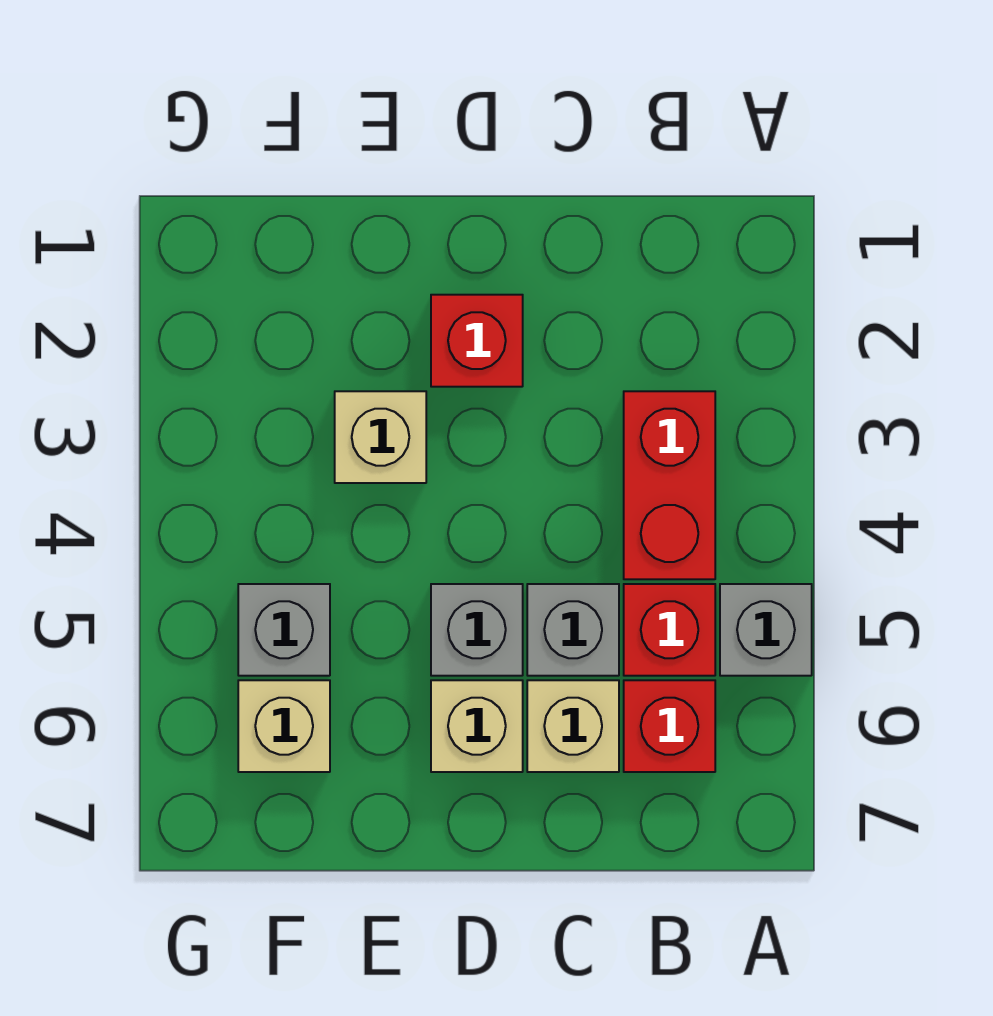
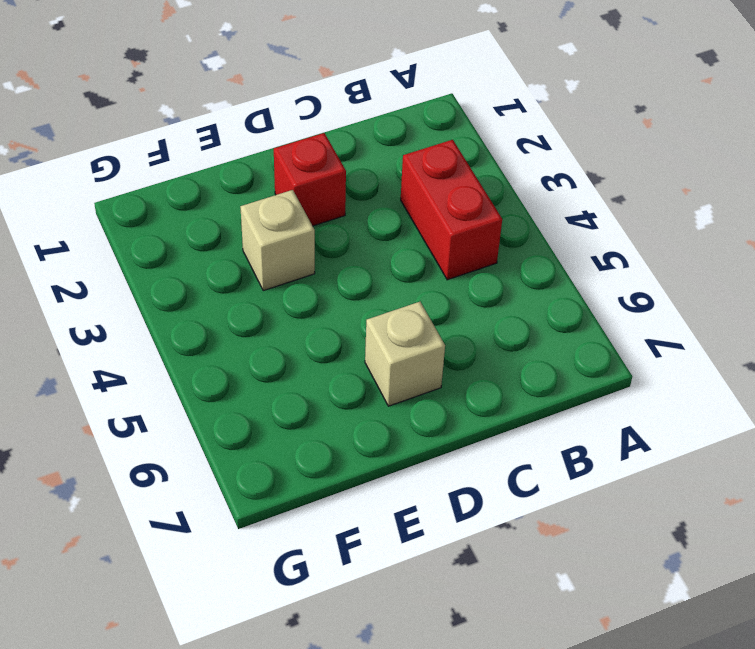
none -> grey 1x1 brick [720,584,812,676]
none -> red 1x1 brick [624,584,715,676]
none -> red 1x1 brick [624,680,715,772]

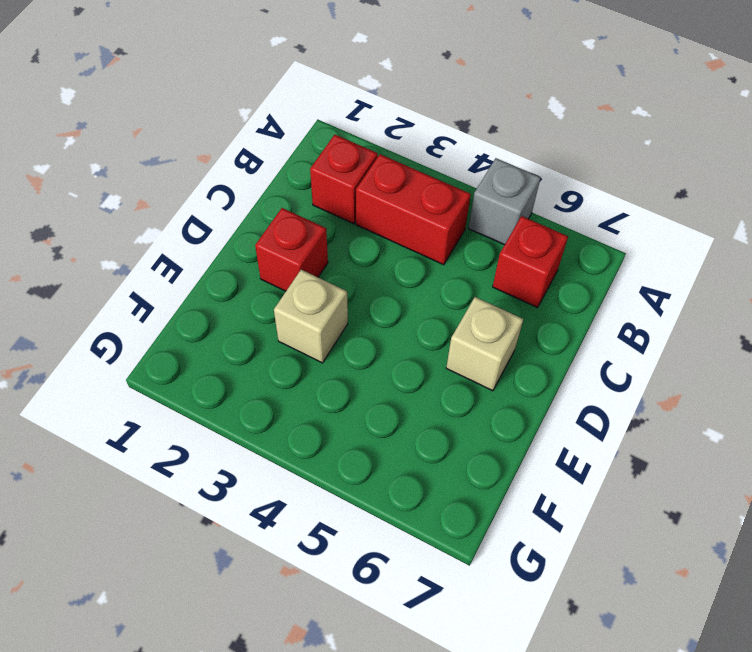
red 1x1 brick [310,135,378,224] -> red 1x1 brick moved to [624,584,715,676]
none -> grey 1x1 brick [527,584,619,676]
none -> tan 1x1 brick [527,680,619,772]
none -> grey 1x1 brick [431,584,523,676]

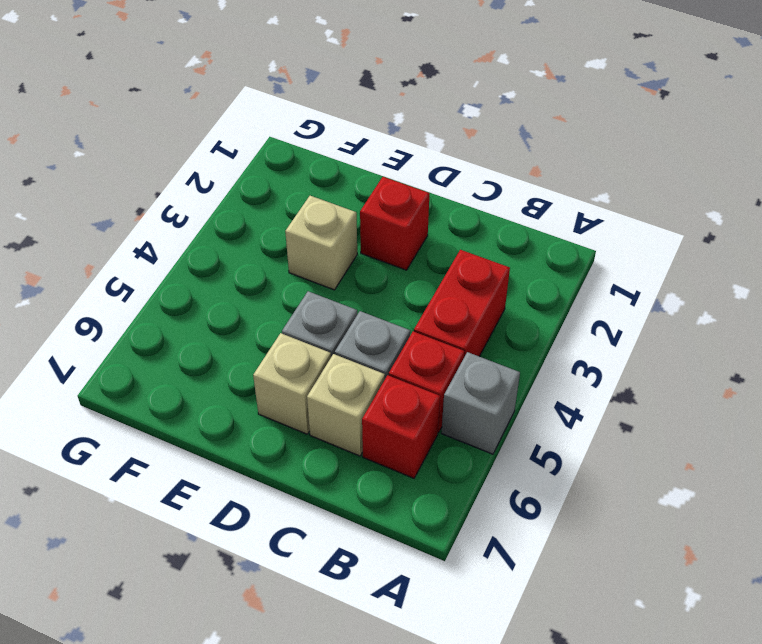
none -> grey 1x1 brick [238,584,330,676]
none -> tan 1x1 brick [238,680,330,772]

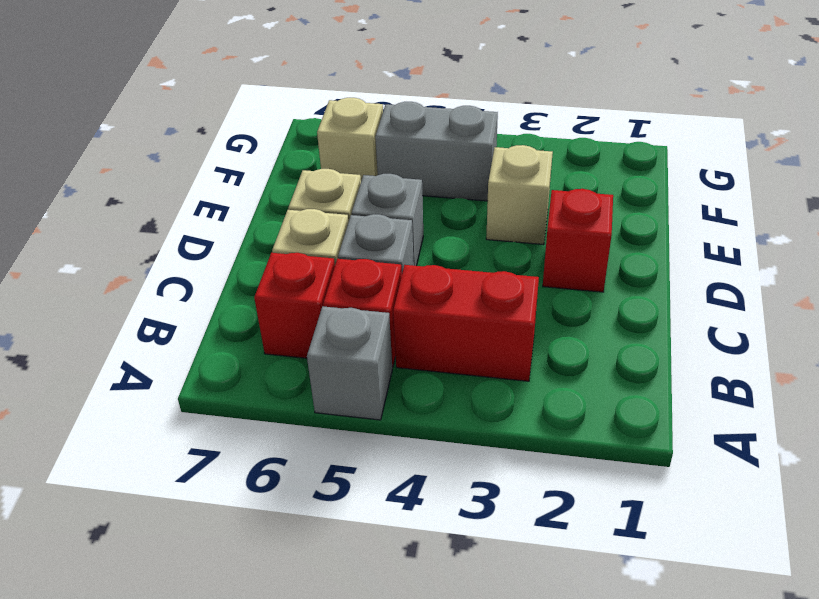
grey 1x2 brick [375,102,498,201] -> grey 1x1 brick [238,584,330,676]

